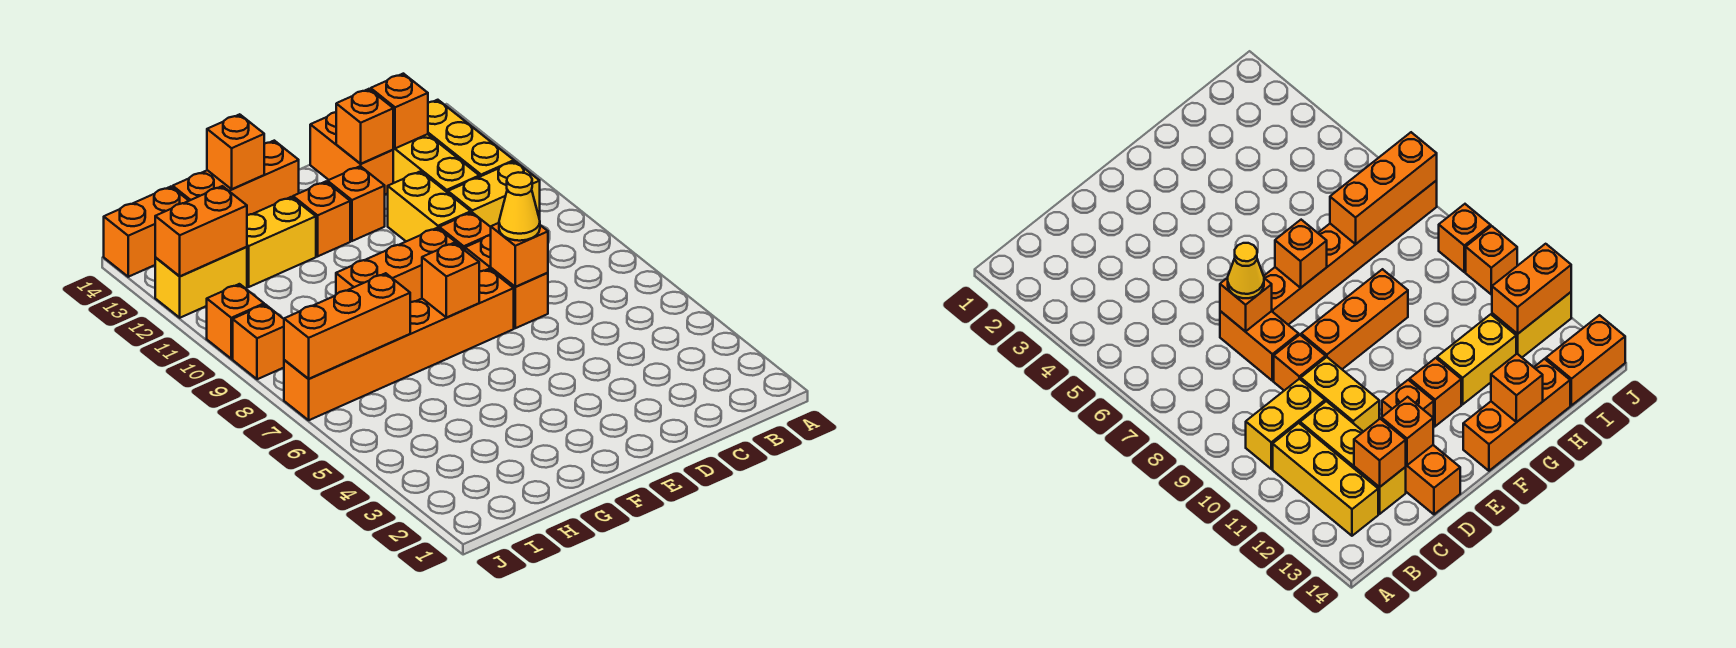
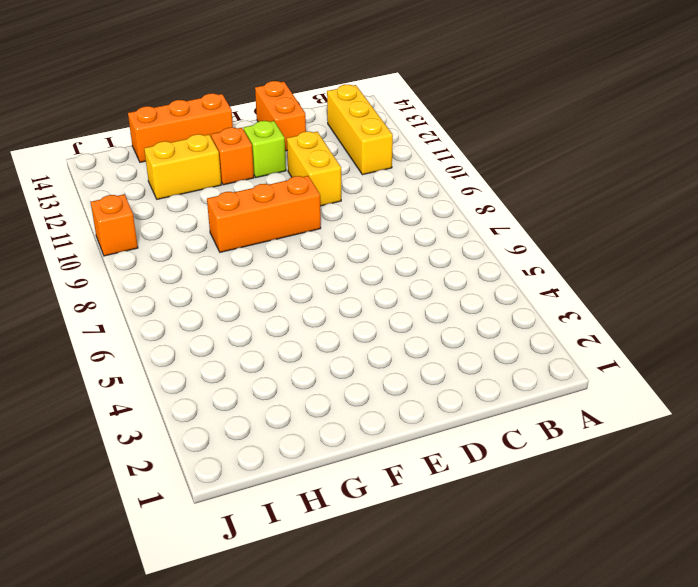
lime 1x1 brick [244,121,286,177] -> orange 1x1 brick [327,166,385,241]
none -> yellow 1x2 brick [448,161,540,227]
none -> yellow 1x3 brick [393,134,479,193]
none -> orange 1x2 brick [465,235,548,328]

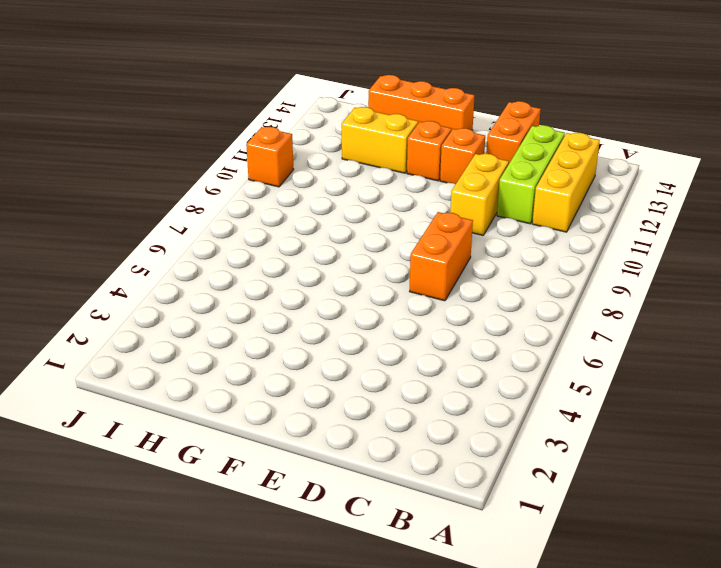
lime 1x3 brick [497,125,565,224] -> yellow 1x3 brick [393,134,479,193]
none -> yellow 1x2 brick [448,161,540,227]
none -> orange 1x1 brick [439,213,491,250]
none -> orange 1x6 brick [284,269,514,420]

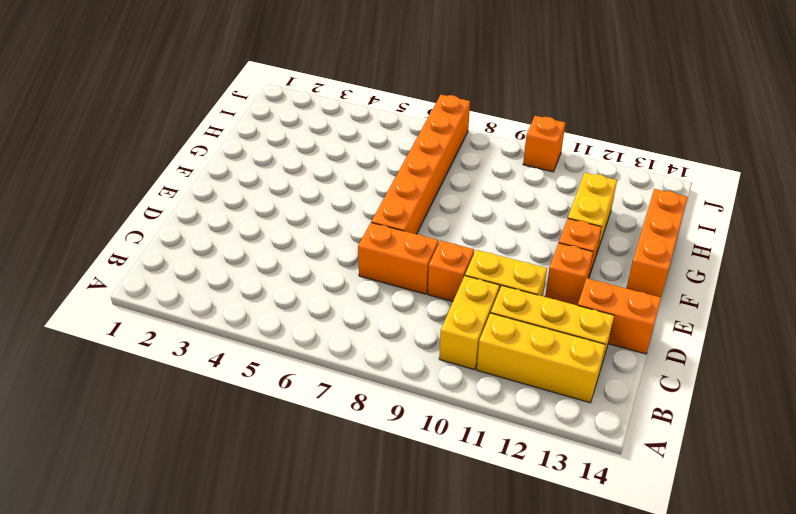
none -> orange 1x3 brick [336,228,462,302]
none -> yellow 1x2 brick [155,247,247,318]
none -> orange 1x2 brick [104,187,189,277]

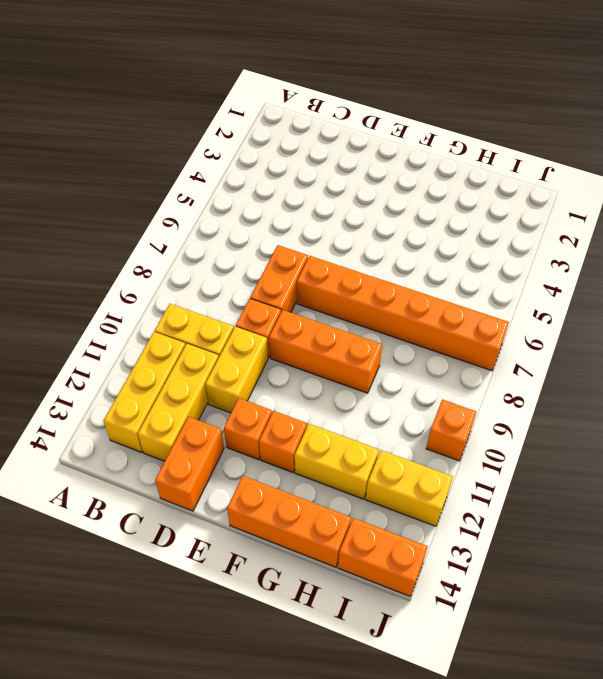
none -> orange 1x1 brick [233,304,284,379]
none -> orange 1x1 brick [371,74,428,148]
none -> orange 1x1 brick [491,223,548,287]

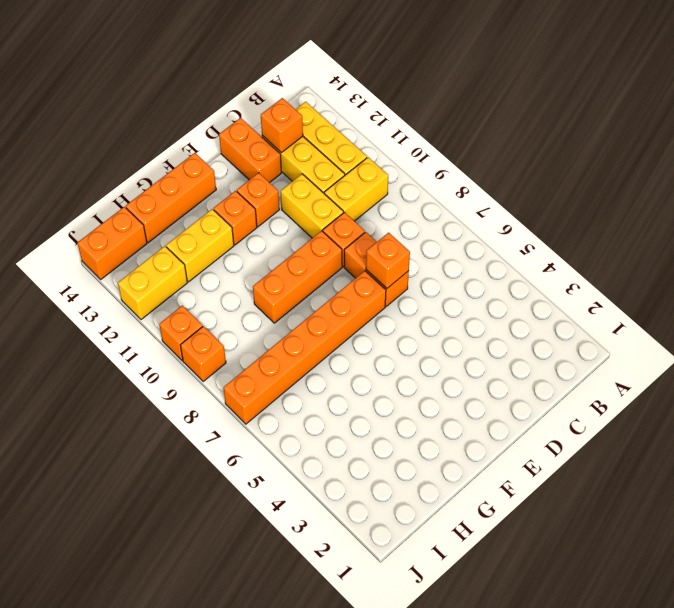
none -> orange 1x1 brick [336,89,393,164]
none -> orange 1x1 brick [422,243,479,318]
none -> orange 1x1 brick [207,114,264,189]

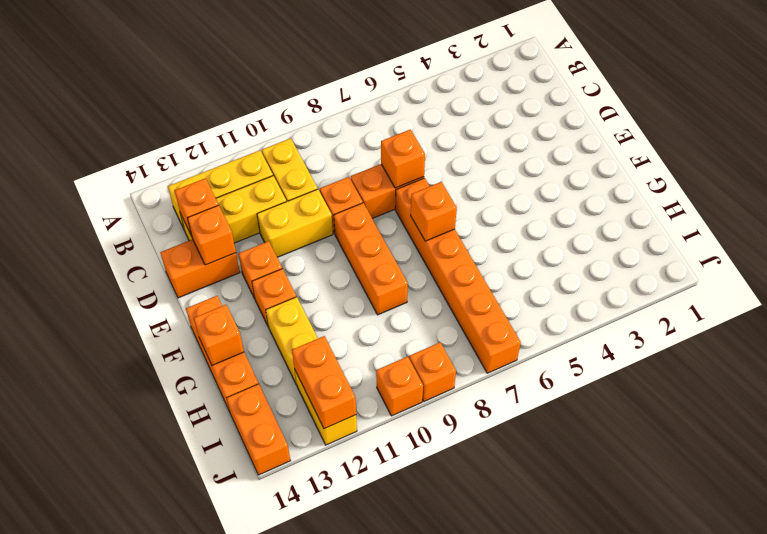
none -> orange 1x3 brick [284,273,410,379]
none -> yellow 1x1 cone [499,172,540,241]

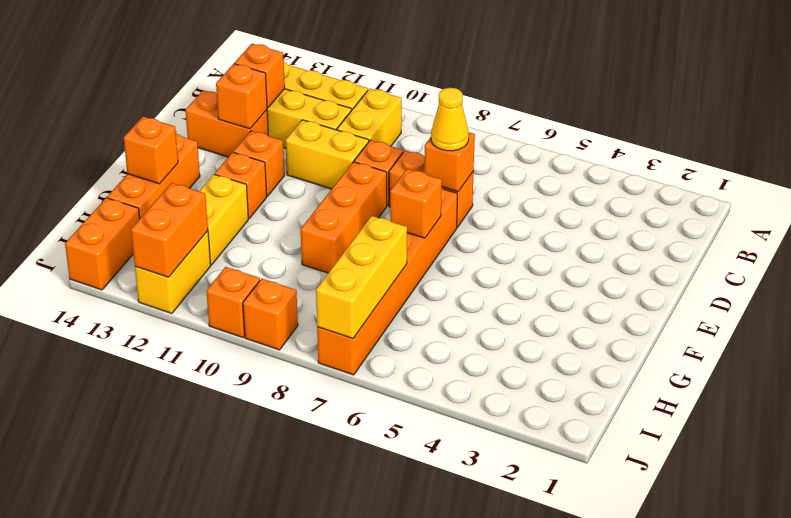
yellow 1x3 brick [316,216,407,339] -> orange 1x3 brick [284,273,410,379]

